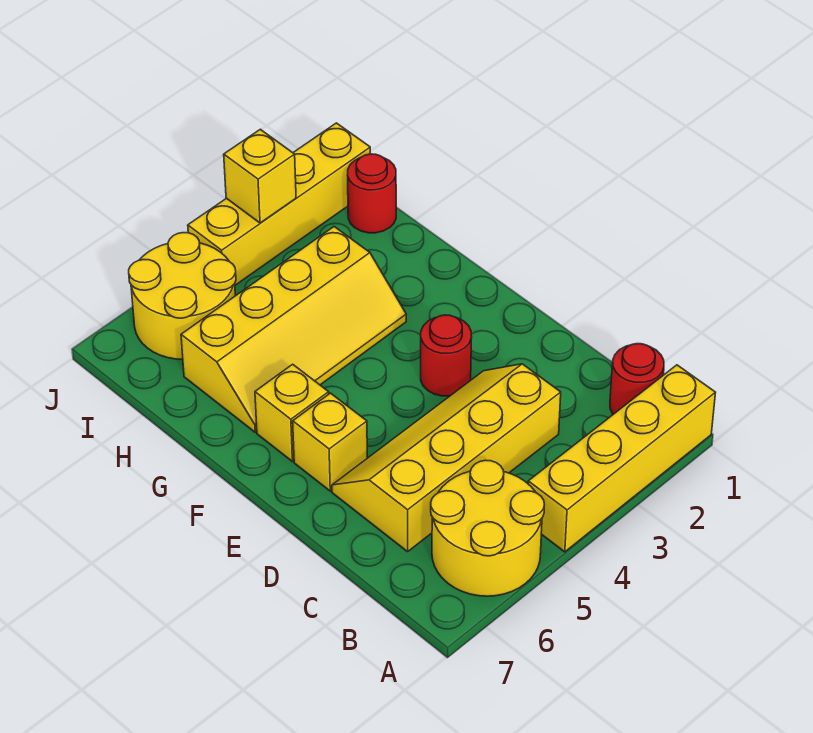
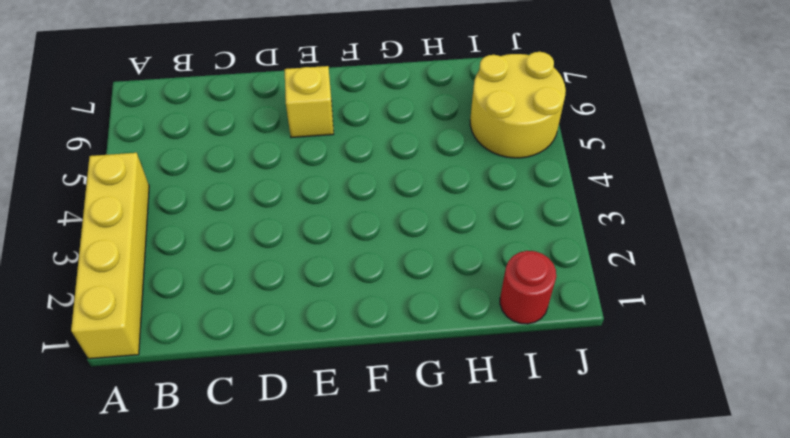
none -> yellow 2x2 round brick [431,460,544,596]
none -> red 1x1 round brick [610,344,664,414]
none -> yellow 2x4 slope [332,364,561,552]

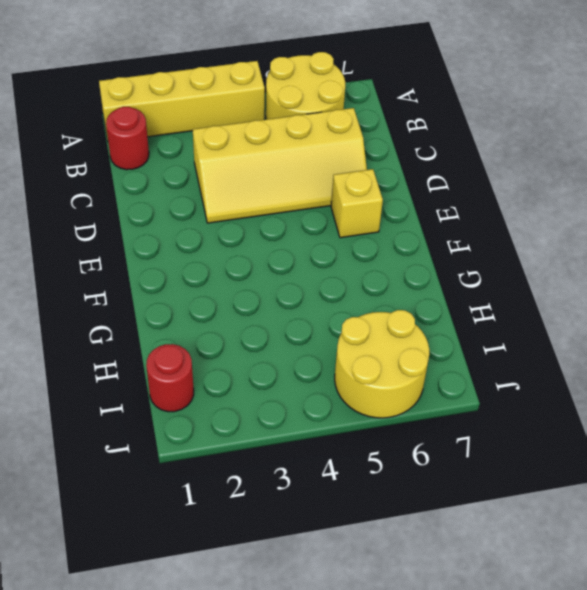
none -> red 1x1 round brick [421,315,472,396]
none -> yellow 1x1 brick [255,364,329,462]
none -> yellow 2x4 slope [181,227,406,432]

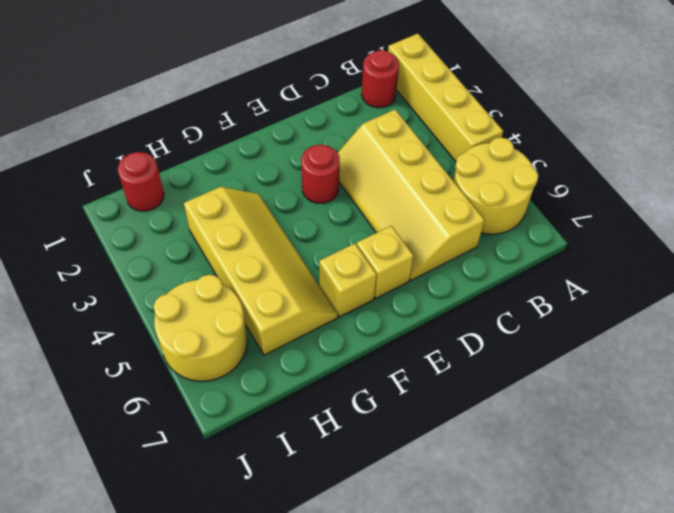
none -> yellow 1x4 brick [188,123,370,285]
none -> yellow 1x1 brick [224,129,296,223]

